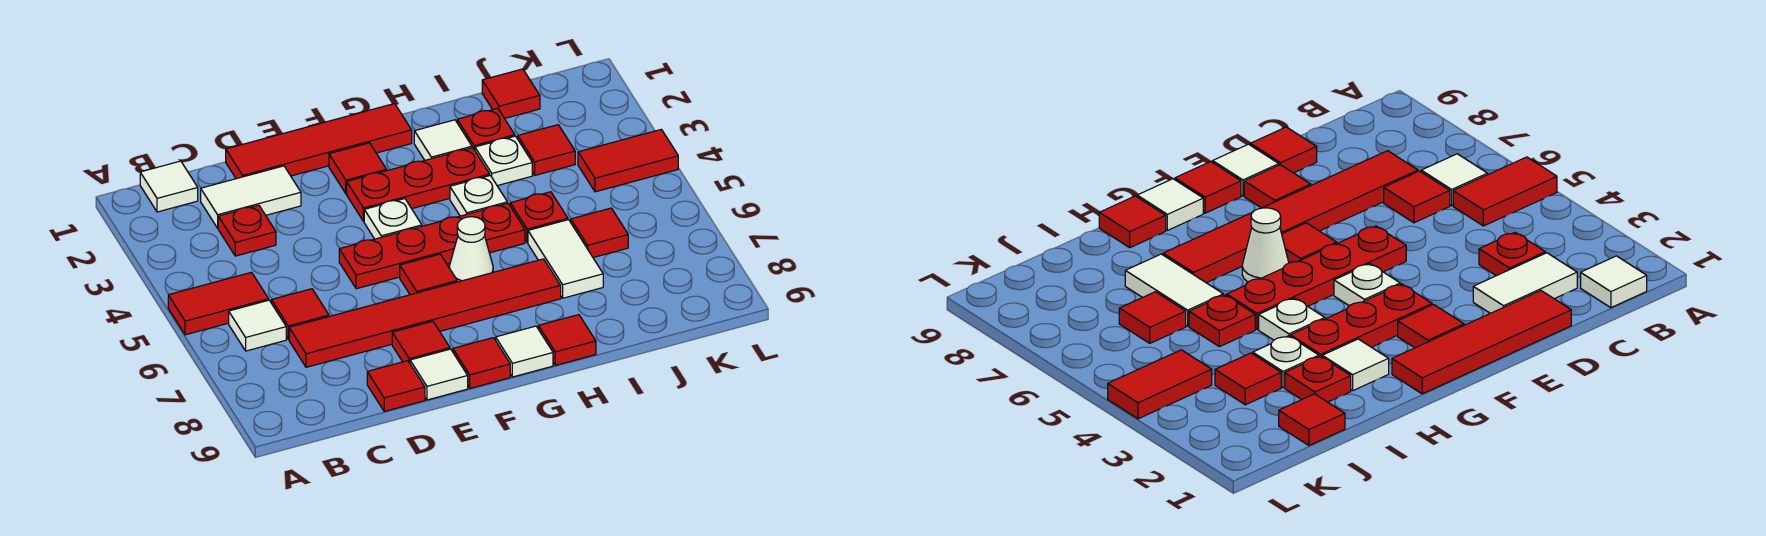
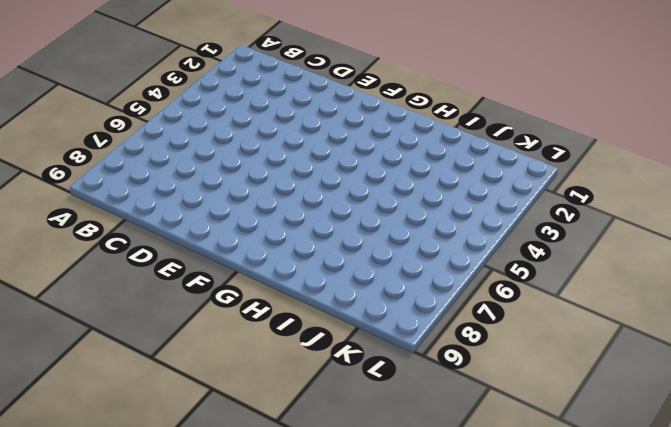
none -> red 1x2 tile [168,272,269,335]
none -> white 1x1 tile [140,161,198,212]
none -> white 1x1 tile [229,300,286,351]
none -> white 1x2 tile [201,166,301,228]

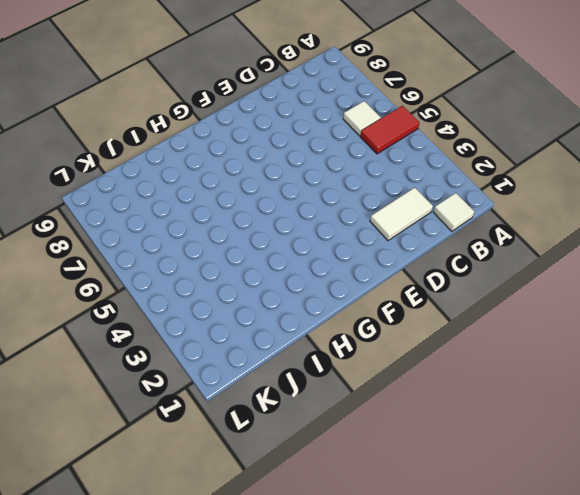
none -> red 1x1 plate [218,205,276,256]
none -> red 1x1 tile [271,289,329,340]
none -> red 1x6 tile [289,259,561,367]
none -> red 1x4 tile [226,104,412,179]

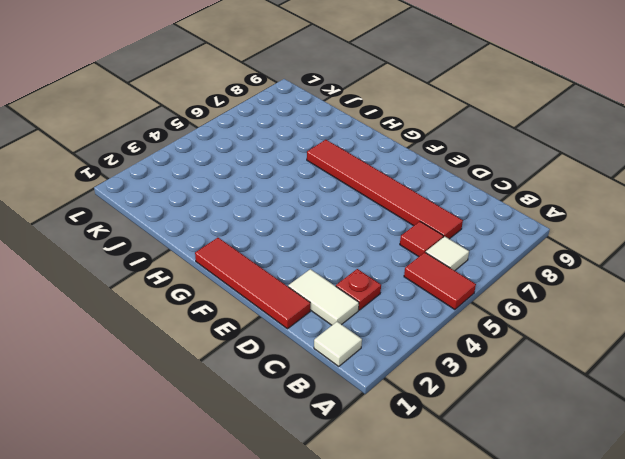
none -> red 1x1 tile [367,361,425,411]
none -> red 1x4 plate [339,203,525,289]
none -> red 1x1 tile [392,321,450,363]
none -> white 1x1 tile [410,349,468,400]

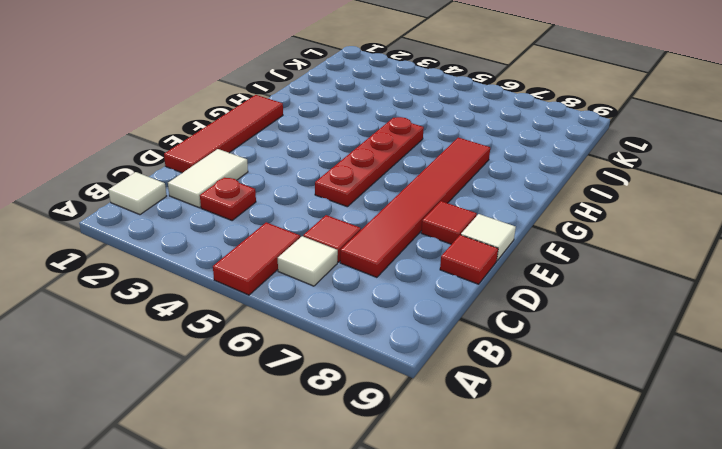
none -> red 1x1 tile [329,143,387,194]
none -> red 1x3 plate [347,148,490,221]
none -> white 1x1 plate [364,199,422,239]
none -> red 1x1 tile [400,254,457,295]

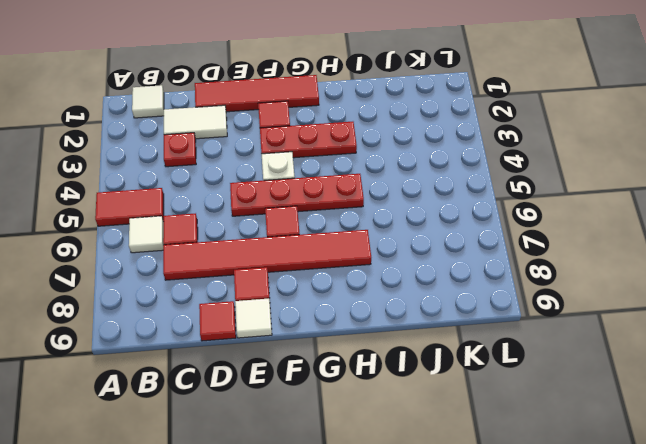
none -> red 1x1 tile [453,338,510,388]
none -> white 1x1 cone [449,217,493,282]
none -> white 1x1 tile [496,326,553,377]
none -> white 1x1 tile [414,120,472,160]

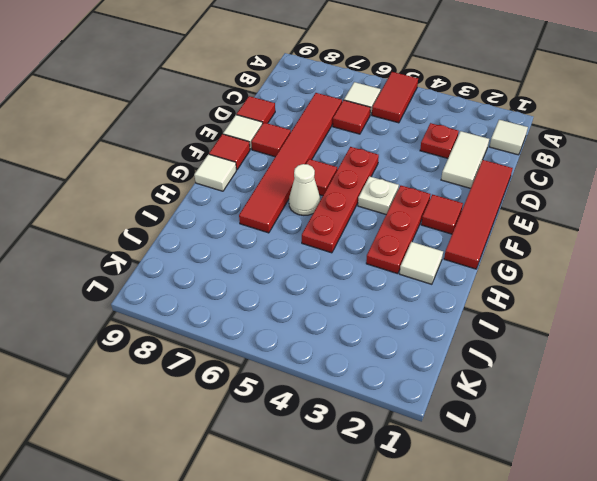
none -> white 1x1 plate [450,176,507,216]
none -> red 1x1 tile [538,315,596,365]
none -> red 1x1 plate [457,108,515,150]
none -> white 1x1 plate [475,136,532,186]

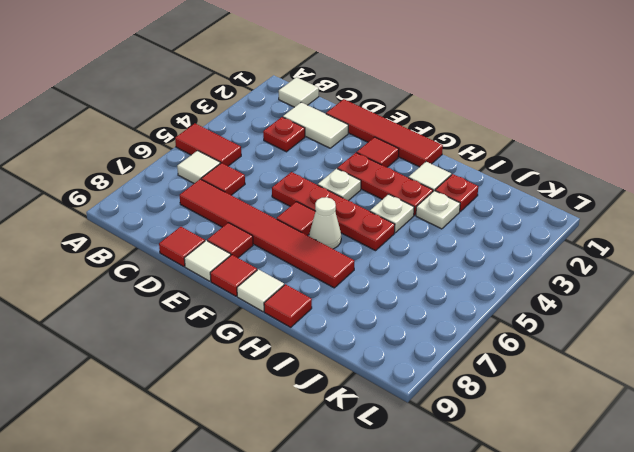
none -> red 1x1 plate [510,192,568,243]
none -> white 1x2 tile [528,220,603,298]
none -> red 1x1 tile [482,69,540,118]
none -> red 1x1 tile [518,125,575,175]

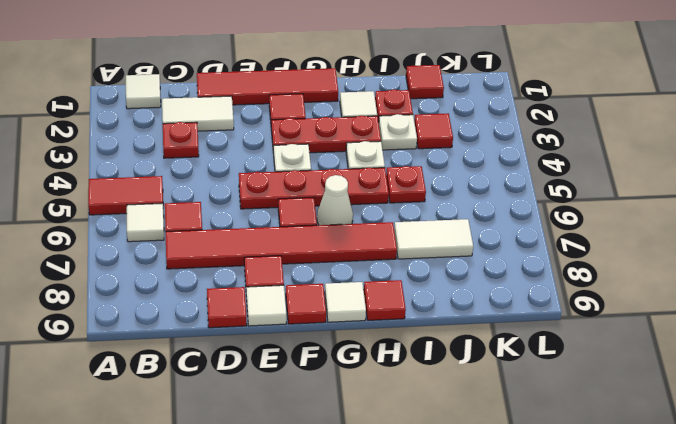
white 1x2 tile [394,219,473,259] -> white 1x2 tile turned to [528,220,603,298]
none -> red 1x1 tile [571,208,628,258]
none -> red 1x2 tile [578,129,678,192]

